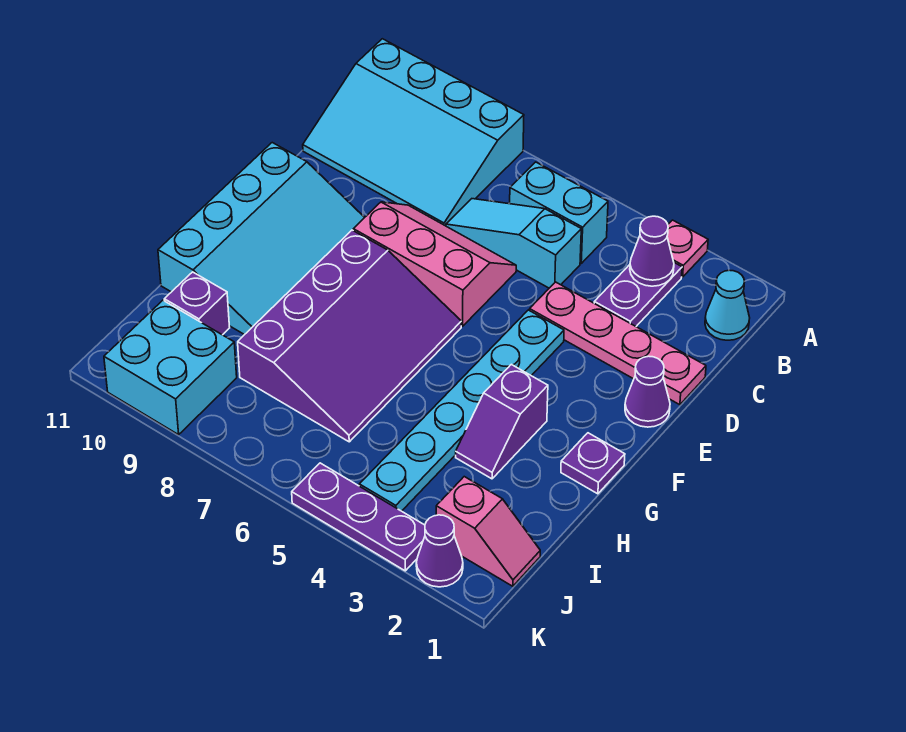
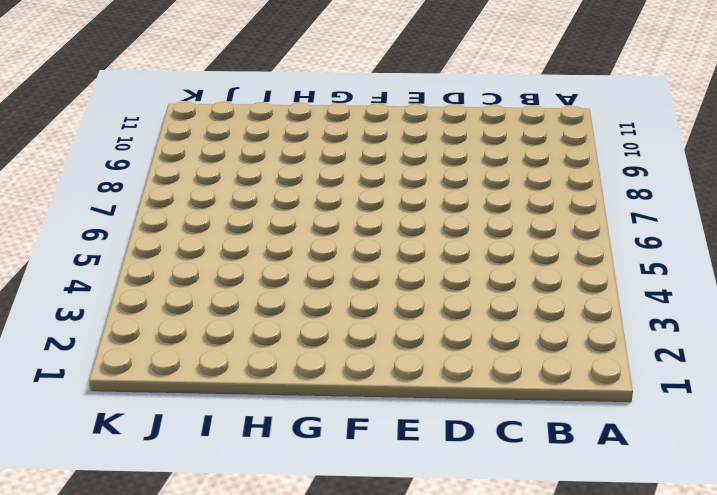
none -> pink 1x1 plate [667,220,708,277]
none -> cyan 3x4 slope [303,39,524,226]
none -> cyan 1x1 cone [705,270,750,340]

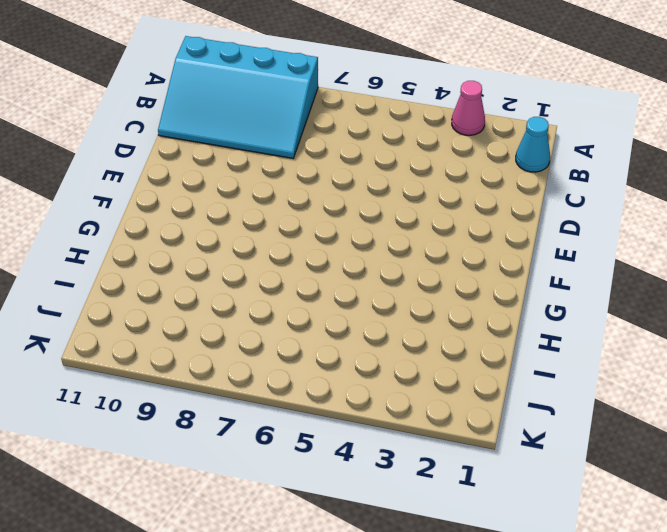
pink 1x1 cone [452,81,485,135] -> pink 1x1 plate [667,220,708,277]
none -> purple 1x2 plate [594,263,682,326]
none -> cyan 1x2 brick [510,162,608,263]
none -> cyan 1x3 slope [446,199,581,288]

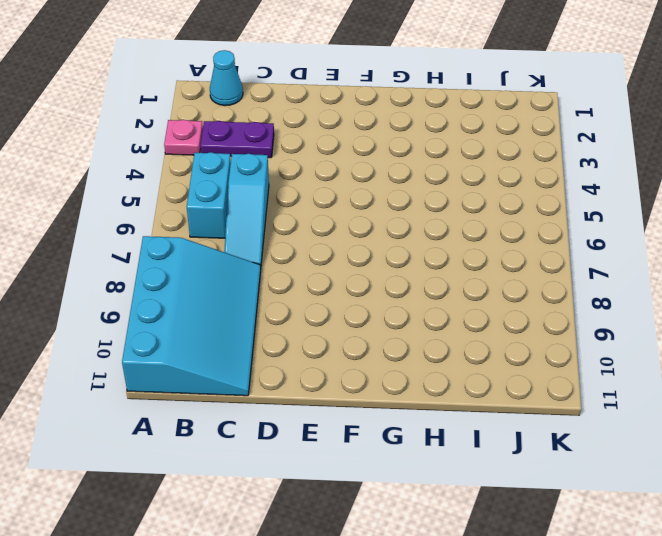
none -> pink 1x4 plate [530,282,706,405]
none -> pink 2x3 slope [353,202,516,326]
none -> purple 1x1 cone [625,356,670,427]

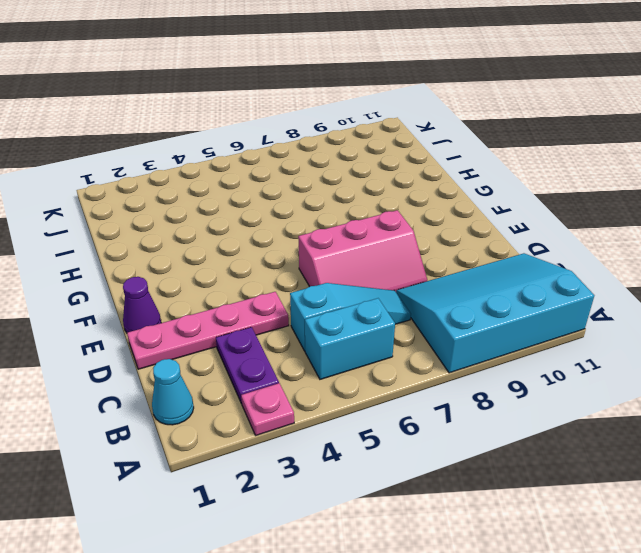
none -> cyan 1x6 plate [359,310,564,511]
none -> cyan 3x4 slope [158,143,365,335]
none -> purple 3x4 slope [238,230,461,442]

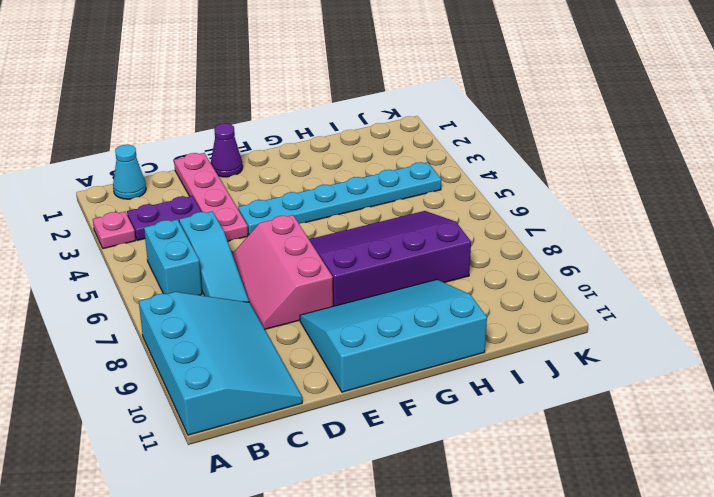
none -> purple 1x1 plate [561,433,625,494]
none -> purple 1x2 slope [456,364,548,479]
none -> purple 1x1 brick [164,272,230,335]

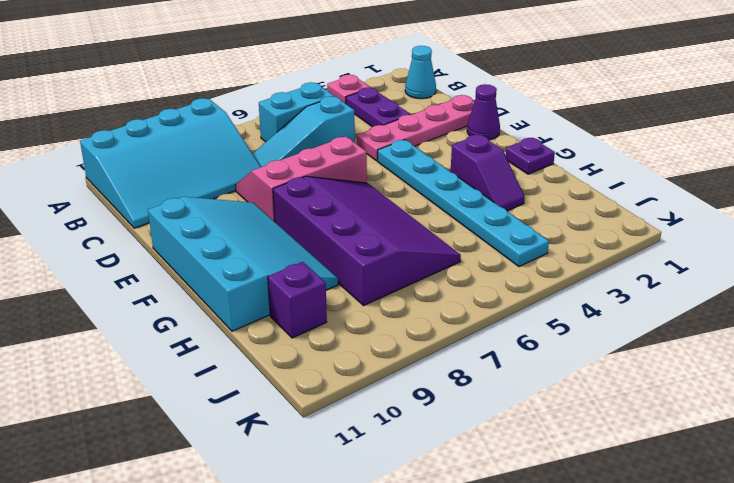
none -> pink 1x2 slope [436,477,540,586]
none -> cyan 2x2 brick [104,300,237,435]
none -> purple 1x1 cone [416,515,463,587]

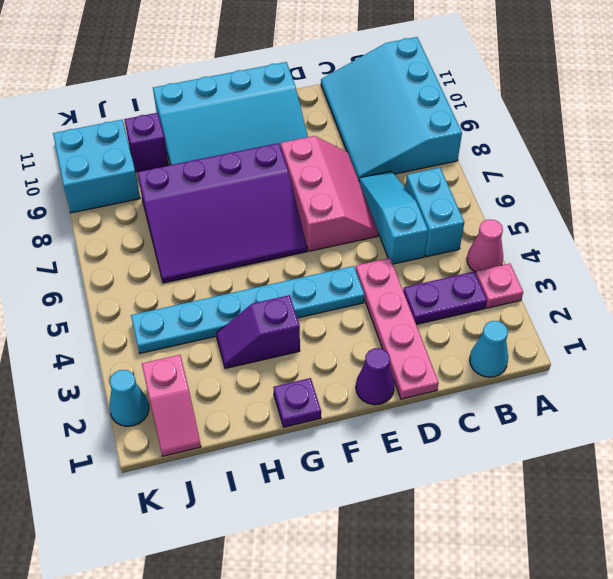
pink 1x1 cone [467,220,503,272] -> none
cyan 1x1 cone [109,370,149,426] -> purple 1x1 cone [416,515,463,587]
none -> purple 1x3 plate [292,463,425,571]
none -> purple 1x1 cone [630,216,674,286]

